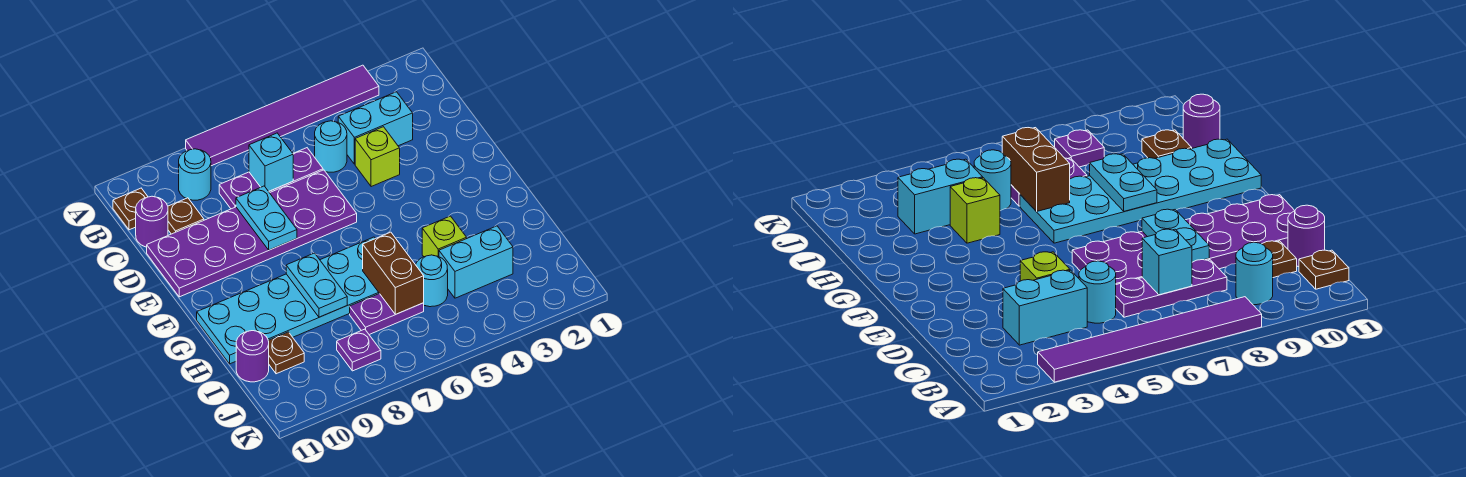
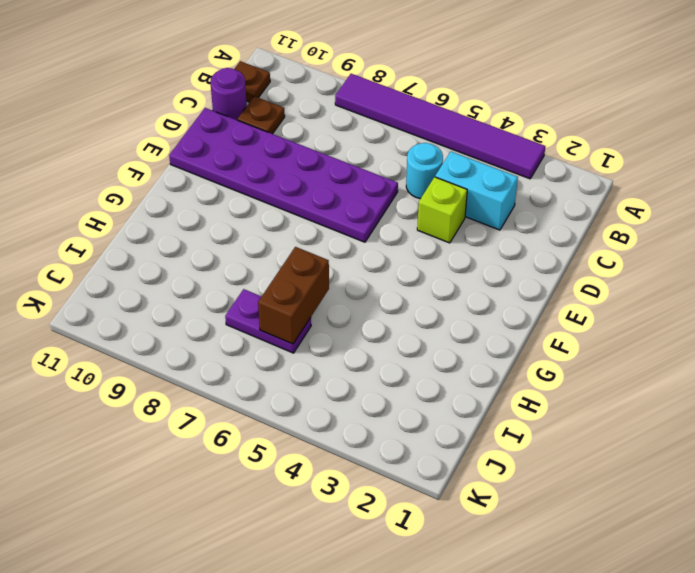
none -> cyan 1x1 round brick [179,149,211,200]
none -> purple 1x3 plate [219,148,323,209]
none -> cyan 2x6 plate [197,237,379,364]

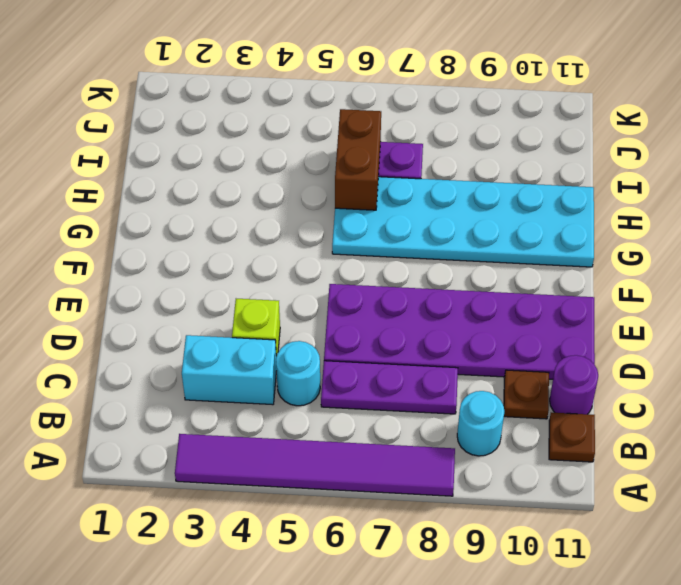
none -> lime 1x1 brick [422,216,467,257]
none -> cyan 1x2 brick [439,226,513,298]
none -> cyan 1x1 round brick [416,255,448,307]

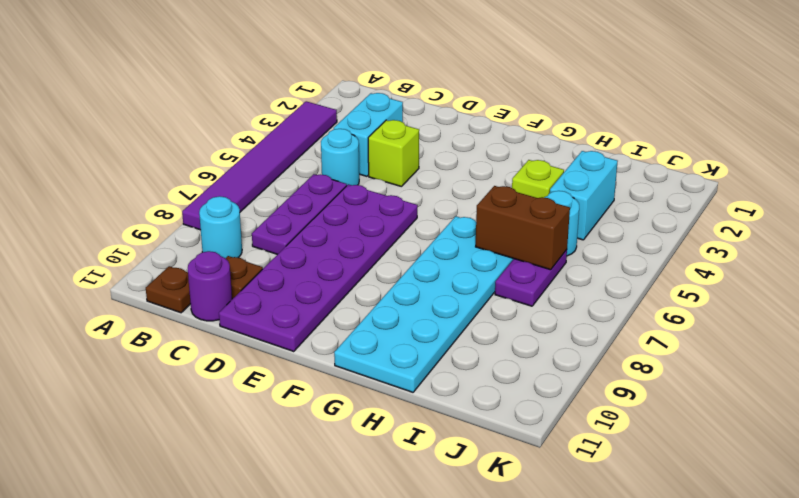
none -> brown 1x1 plate [268,332,304,374]
none -> purple 1x1 round brick [236,331,269,382]
none -> purple 1x1 plate [337,329,381,371]

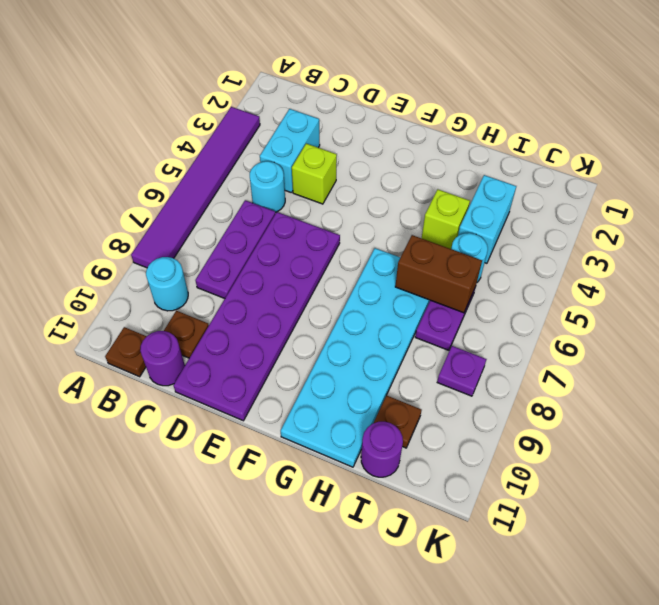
none -> cyan 1x1 brick [249,133,293,191]
none -> cyan 1x2 plate [236,186,297,250]
none -> cyan 1x2 plate [286,253,347,317]

